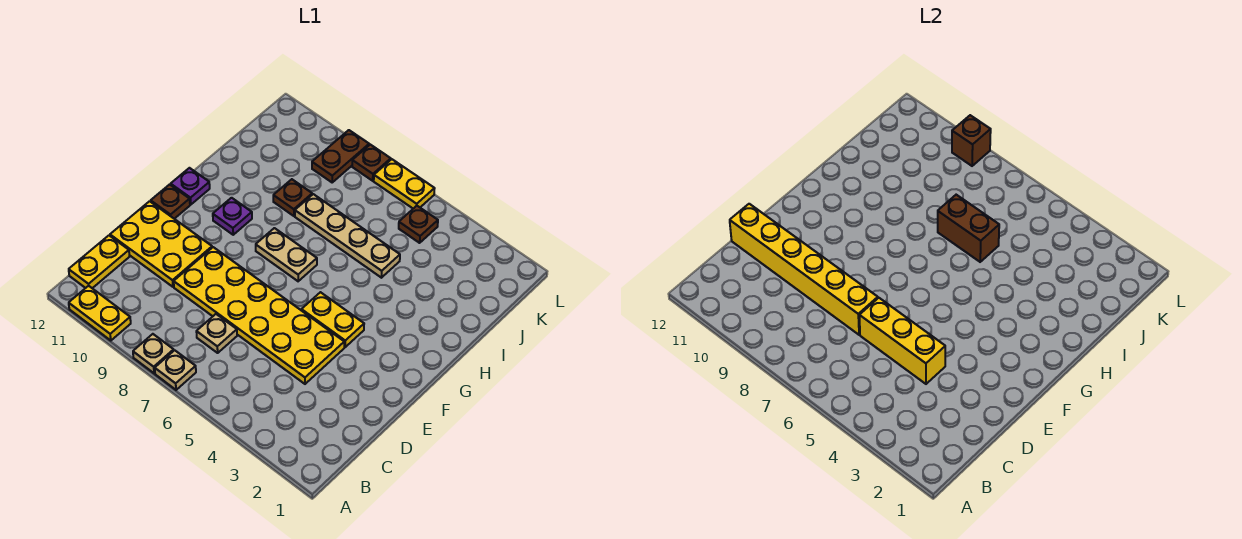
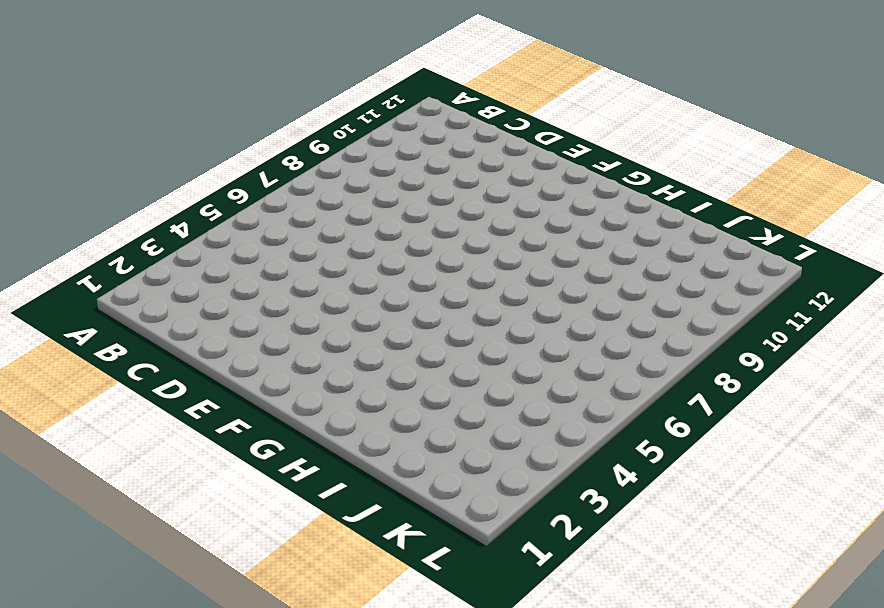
none -> tan 1x1 plate [155,350,196,390]
none -> tan 1x1 plate [133,334,174,373]
none -> yellow 1x2 plate [69,286,131,341]

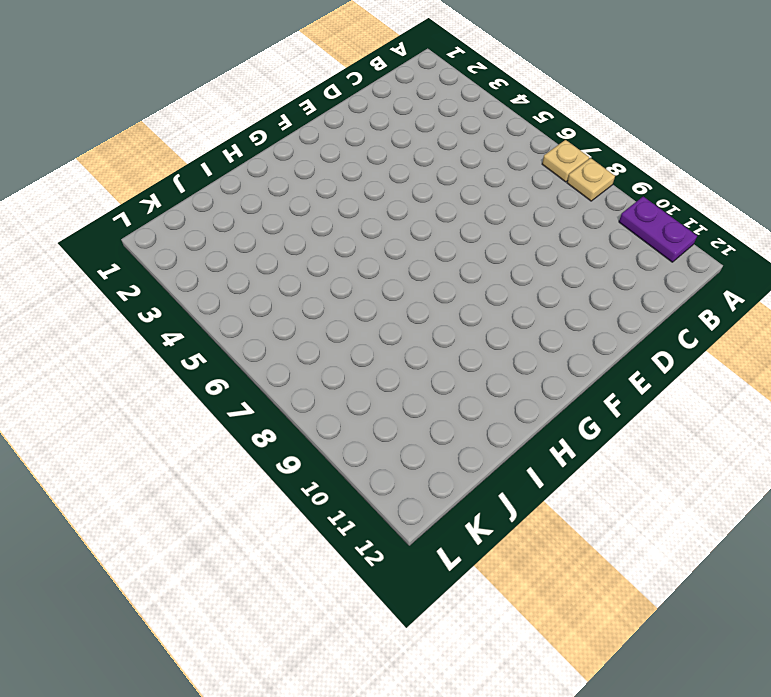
purple 1x2 plate [619,197,697,262] -> yellow 1x2 plate [69,286,131,341]
none -> yellow 1x2 plate [69,236,130,288]
none -> tan 1x1 plate [196,314,237,353]
none -> yellow 2x6 plate [174,247,344,384]

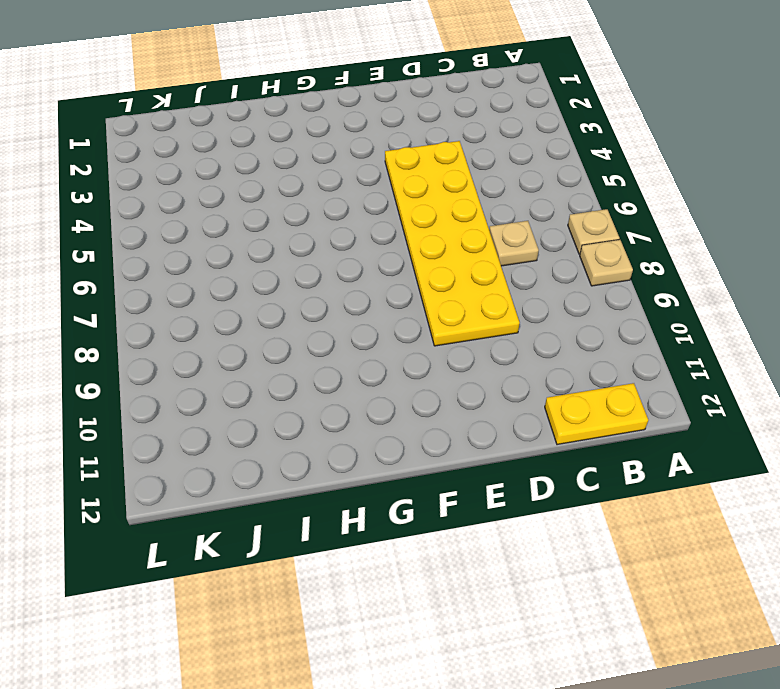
none -> yellow 1x2 plate [69,286,131,341]
none -> yellow 2x3 plate [110,201,212,287]
none -> yellow 1x2 plate [301,292,364,347]

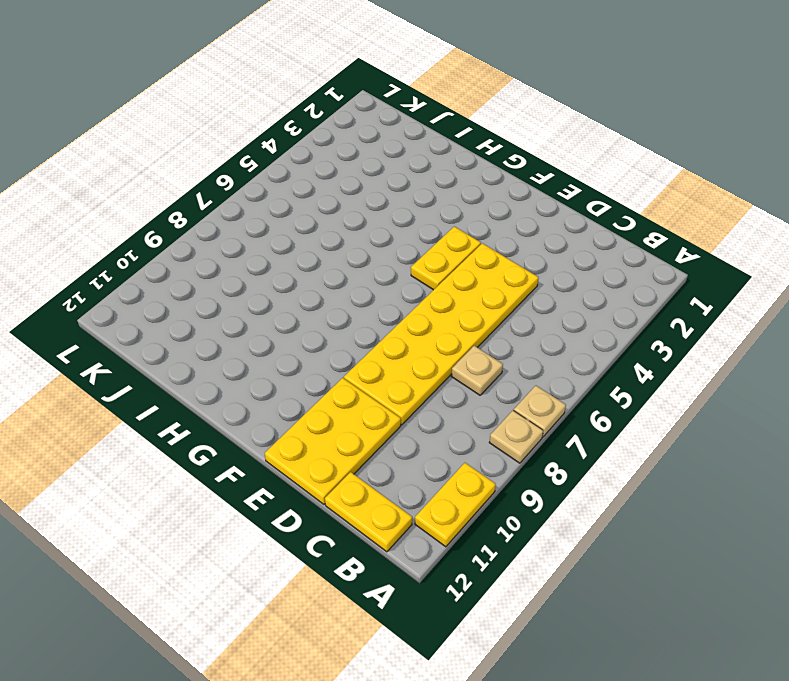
none -> brown 1x1 plate [151,184,190,219]
none -> tan 1x2 plate [256,228,317,281]
none -> purple 1x1 plate [213,198,252,235]

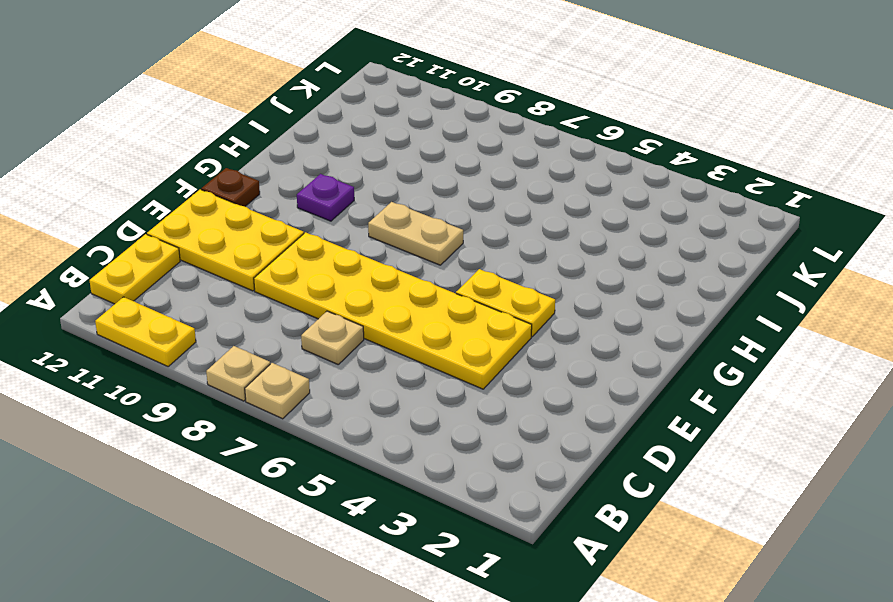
none -> purple 1x1 plate [171,168,210,204]
none -> tan 1x4 plate [295,194,400,278]
none -> brown 1x1 plate [273,179,312,216]

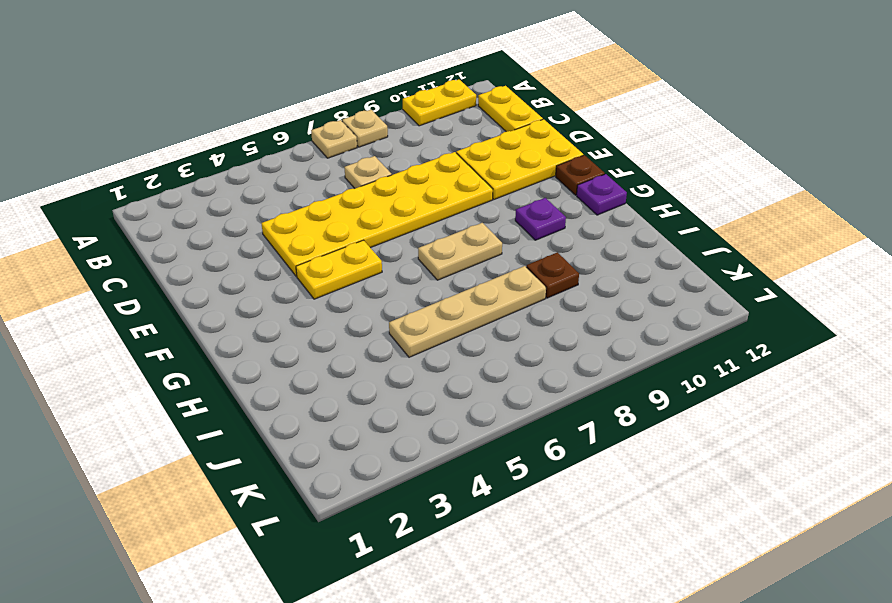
none -> brown 1x1 plate [399,206,438,243]
none -> brown 1x2 plate [312,130,369,182]
none -> yellow 1x2 plate [374,159,435,209]

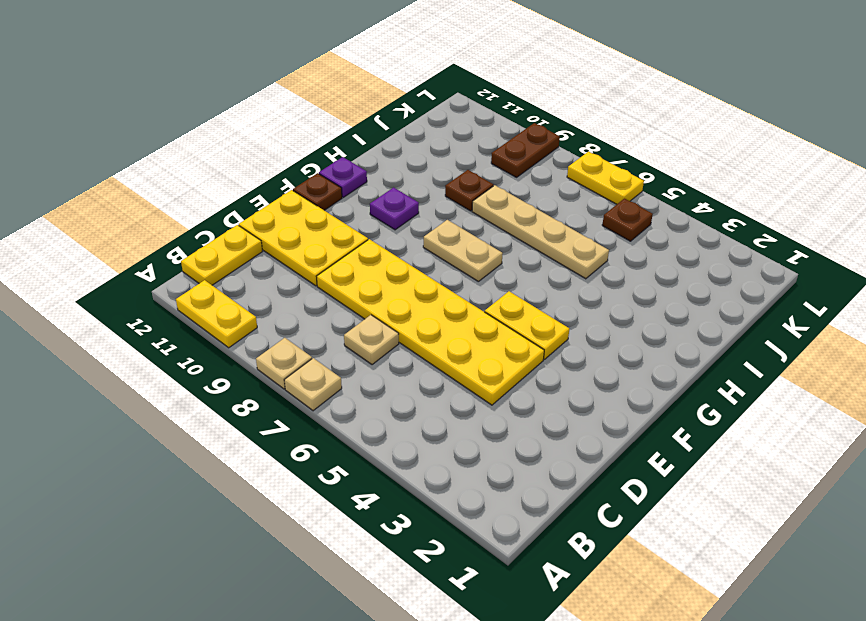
none -> brown 1x1 plate [352,145,391,181]
none -> yellow 1x3 brick [859,298,945,384]
none -> yellow 1x6 brick [730,204,878,335]

